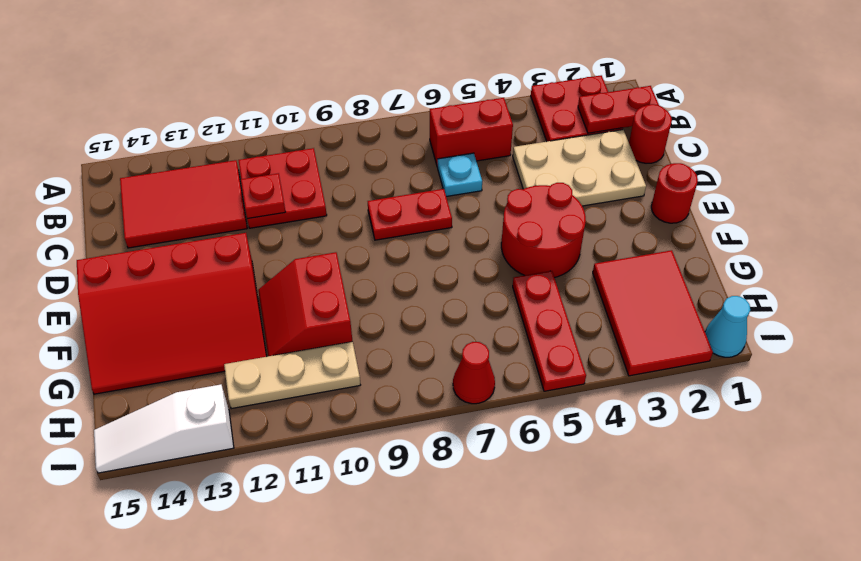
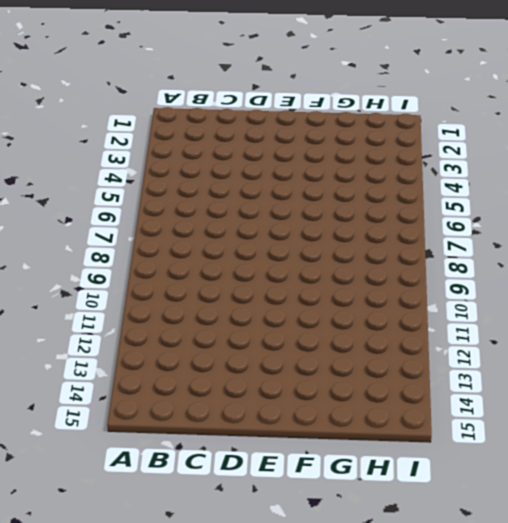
none -> red 2x2 plate [531,75,623,141]
none -> red 1x2 brick [430,98,513,167]
none -> red 2x2 plate [238,148,327,228]

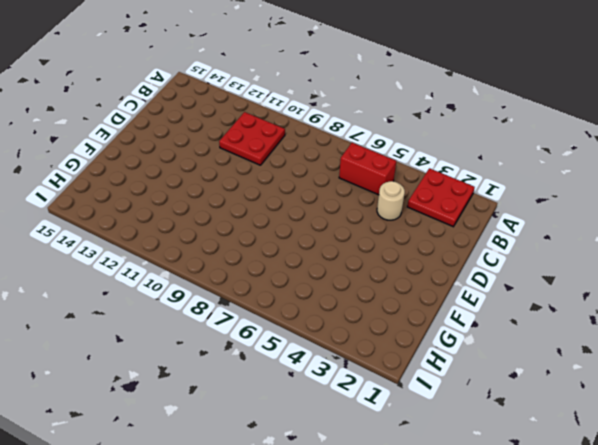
tan 1x1 round brick [377,181,405,220] -> tan 2x3 plate [513,130,646,206]
none -> red 2x3 tile [120,160,247,248]
none -> red 1x1 round brick [629,104,672,163]
none -> cyan 1x1 plate [438,153,482,197]

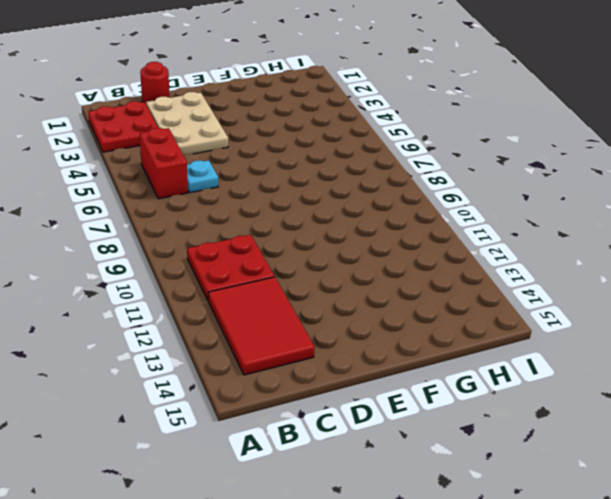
none -> red 1x2 plate [368,189,452,240]
none -> red 1x1 round brick [651,163,698,223]
none -> red 2x2 round brick [501,183,586,278]

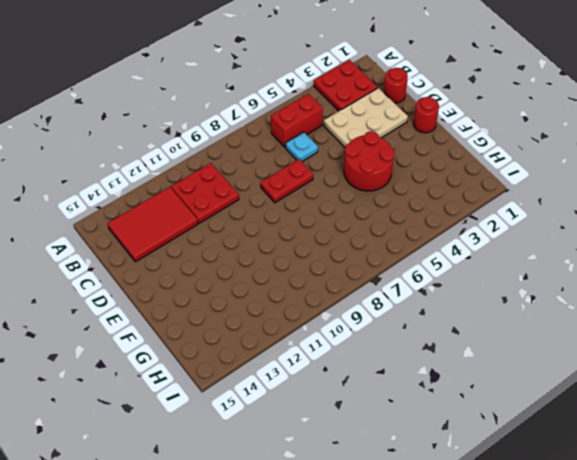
none -> red 3x4 slope [77,233,267,394]
none -> red 2x2 slope [258,252,352,356]
none -> red 2x3 tile [593,250,713,376]

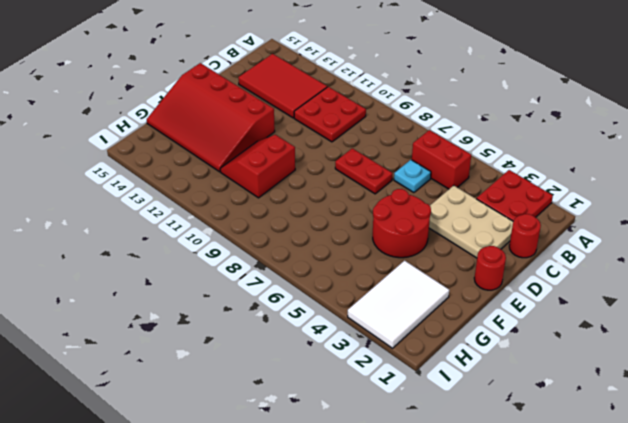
white 2x3 tile [348,261,449,348] -> red 2x3 tile [593,250,713,376]
none -> red 1x3 plate [513,271,586,391]
none -> tan 1x3 plate [224,342,360,409]
none -> cyan 1x1 cone [705,296,750,357]

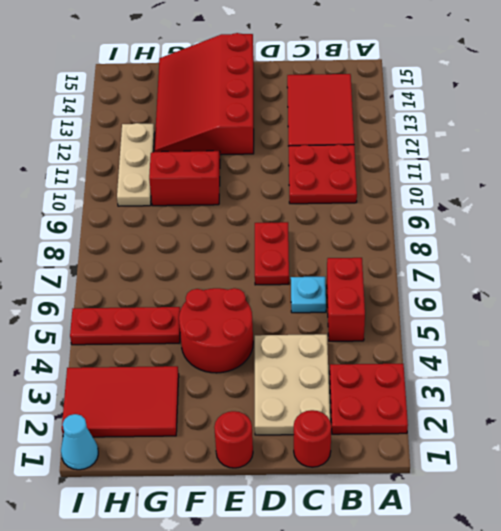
none -> red 1x1 cone [453,342,495,404]
none -> white 1x3 slope [94,384,234,473]
none -> red 1x2 plate [578,86,659,133]

